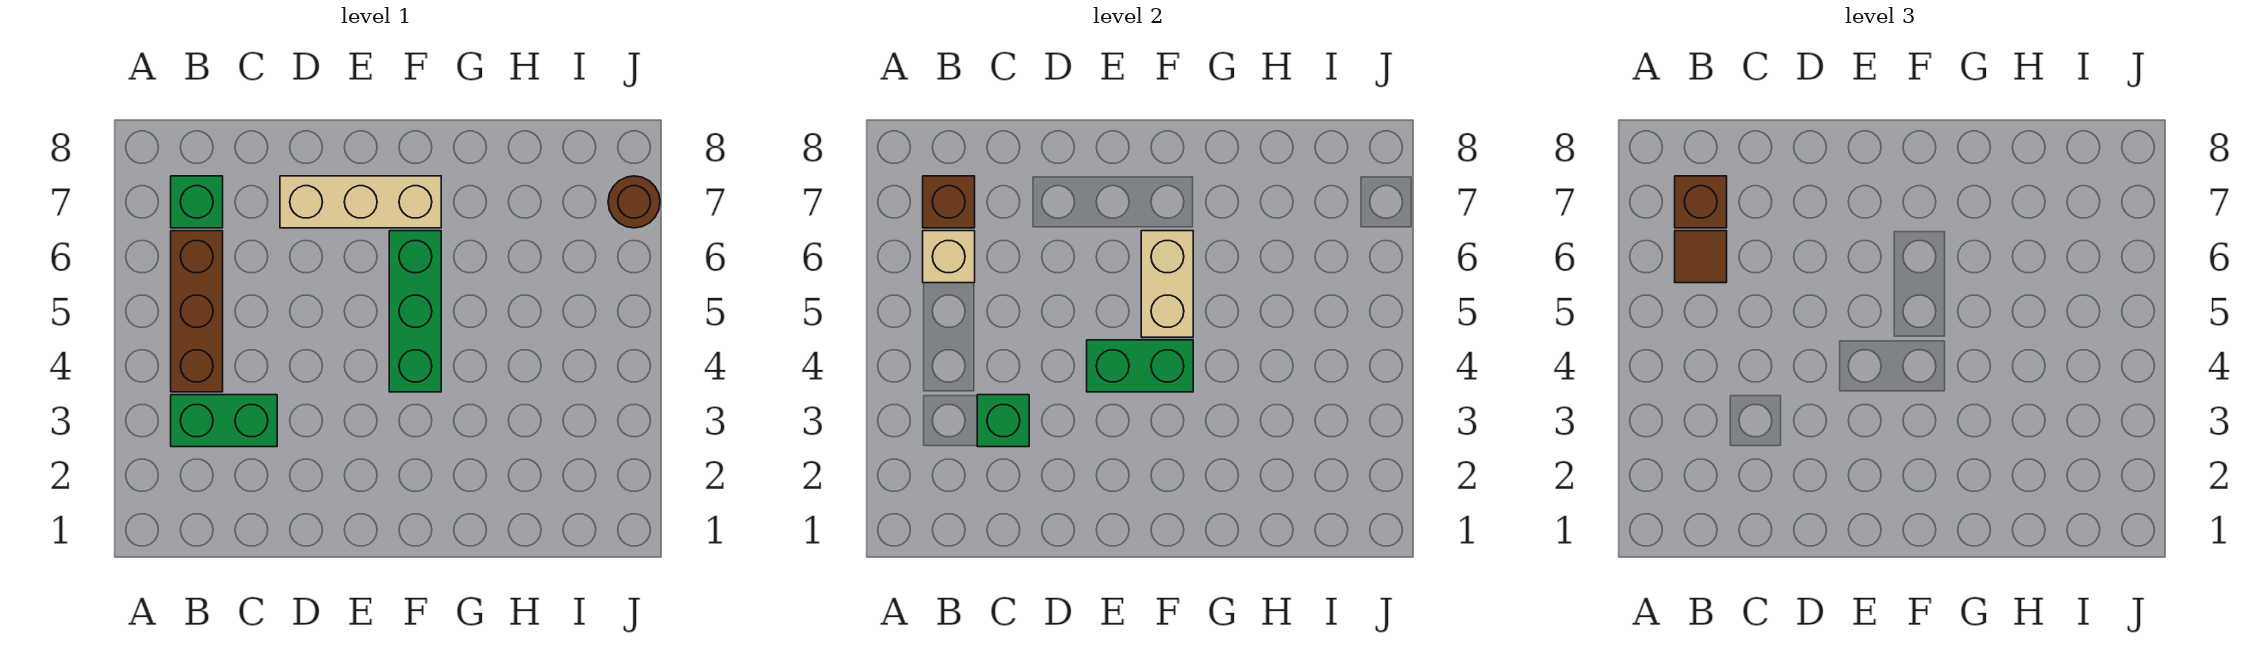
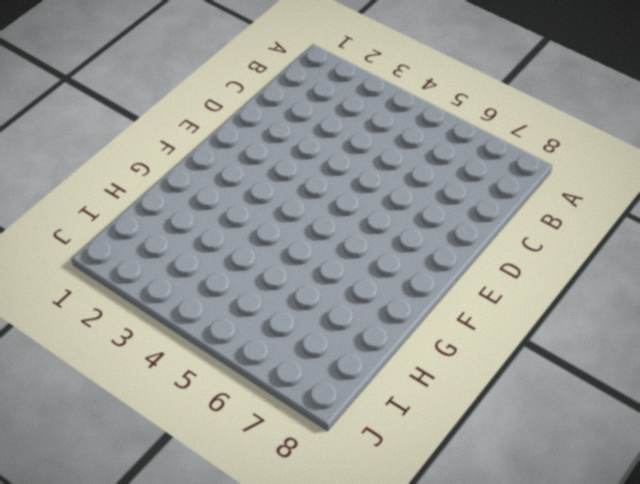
none -> green 1x2 brick [171,395,277,447]
none -> brown 1x3 brick [171,231,223,392]
none -> green 1x1 brick [171,176,223,228]

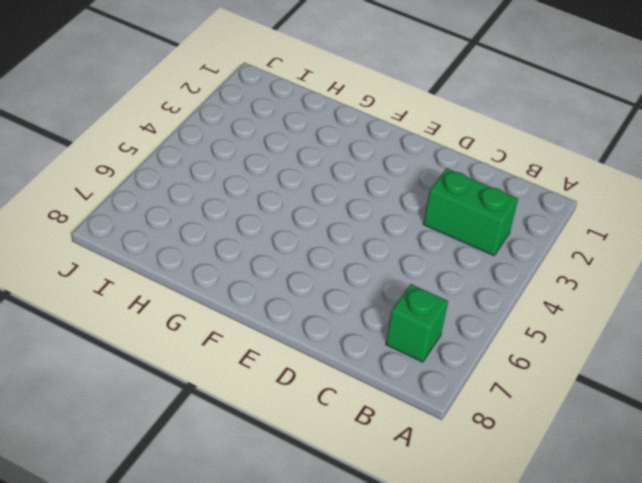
none -> brown 1x3 brick [171,231,223,392]
none -> tan 1x3 brick [280,176,441,228]
none -> green 1x3 brick [389,231,441,392]

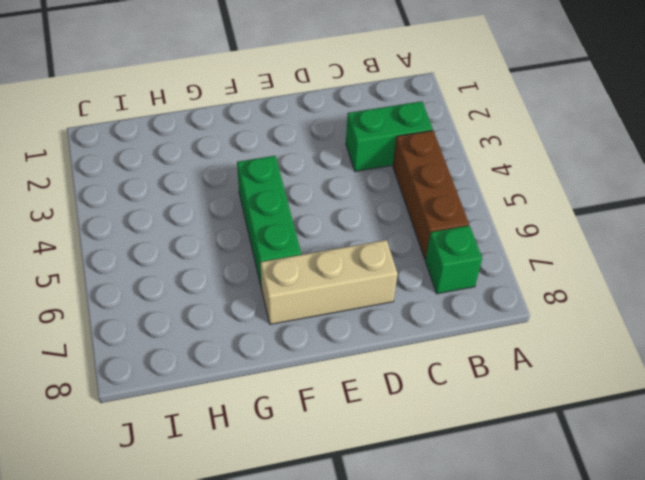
none -> brown 1x1 round brick [608,176,660,228]
none -> tan 1x1 brick [923,231,975,283]
none -> brown 1x1 brick [923,176,975,228]

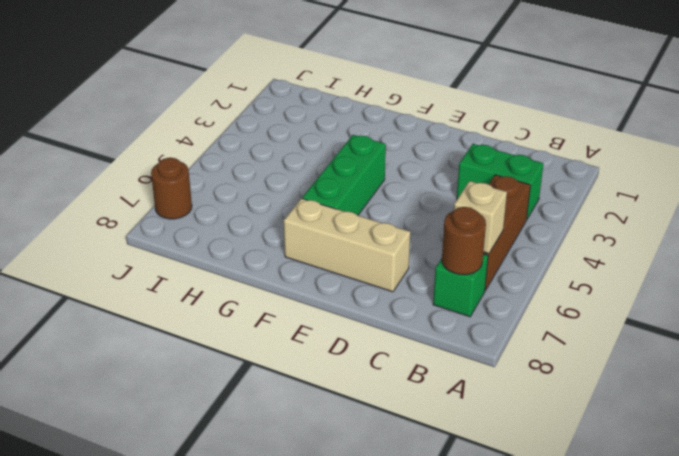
brown 1x1 round brick [442,207,486,275] -> brown 1x1 brick [923,176,975,228]
none -> green 1x1 brick [977,395,1029,447]
none -> green 1x2 brick [1087,340,1193,392]
none -> tan 1x2 brick [1141,231,1193,337]

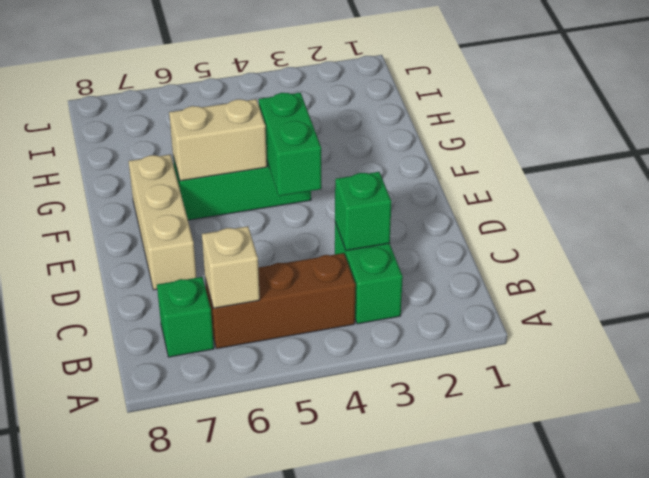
none -> brown 1x1 round brick [608,176,660,228]
none -> brown 1x1 brick [923,176,975,228]
none -> brown 1x1 tile [1675,231,1727,283]

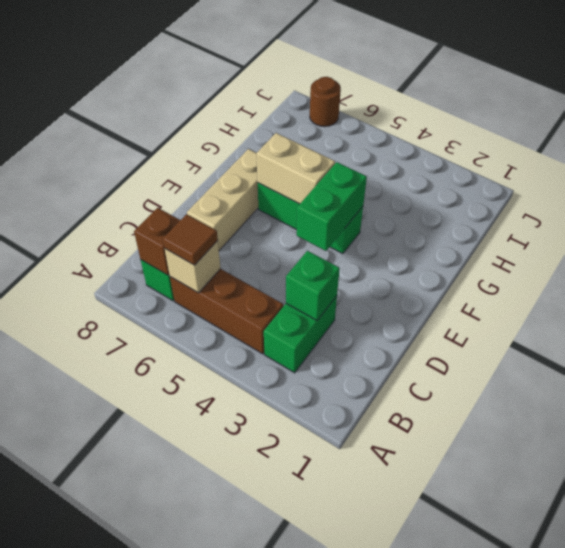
none -> brown 1x1 brick [1675,176,1727,228]

